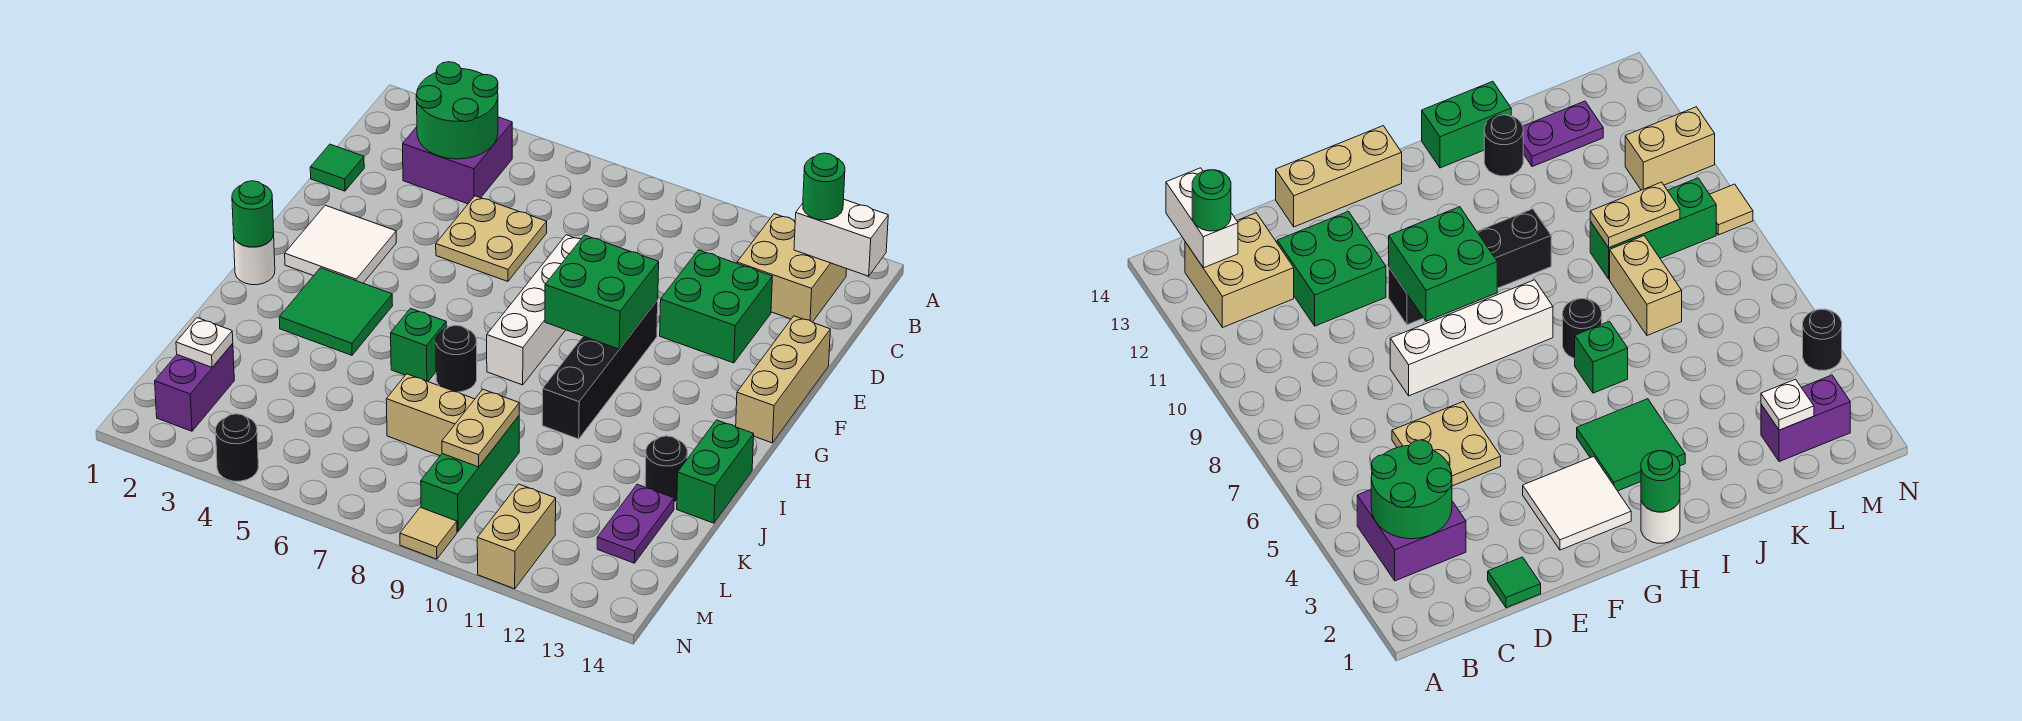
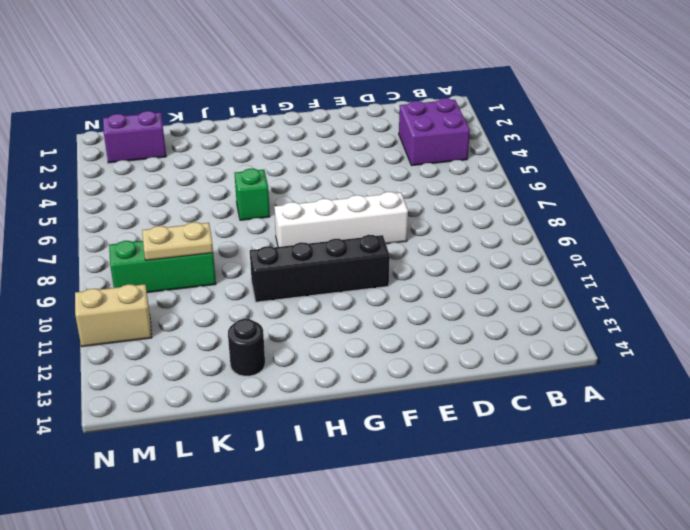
none -> tan 2x2 brick [737,214,847,322]
none -> green 1x1 tile [310,144,364,191]
none -> tan 2x2 plate [436,196,547,281]

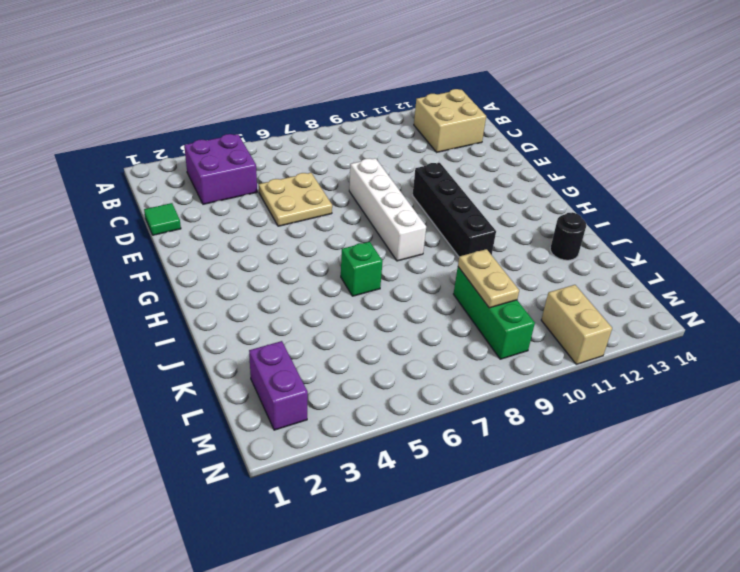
none -> green 2x2 brick [660,250,772,363]
none -> tan 1x3 brick [736,316,830,443]
none -> white 2x2 tile [285,205,396,283]

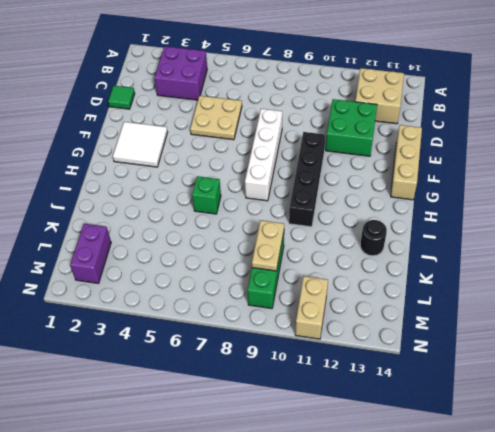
none -> white 1x1 round brick [234,234,275,285]
none -> green 2x2 tile [279,268,393,355]
none -> black 1x1 round brick [436,325,477,392]

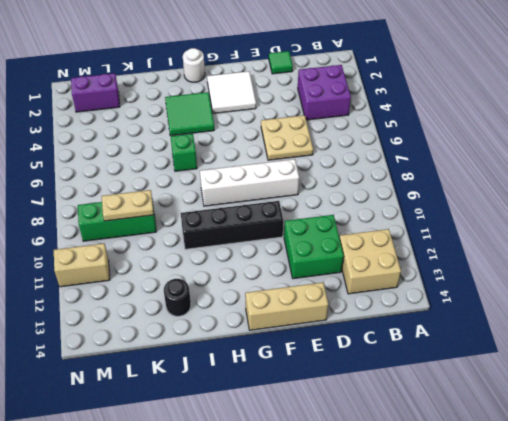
none -> black 1x1 round brick [436,325,477,392]
none -> green 1x2 brick [677,420,754,523]
none -> tan 1x2 brick [386,374,475,456]

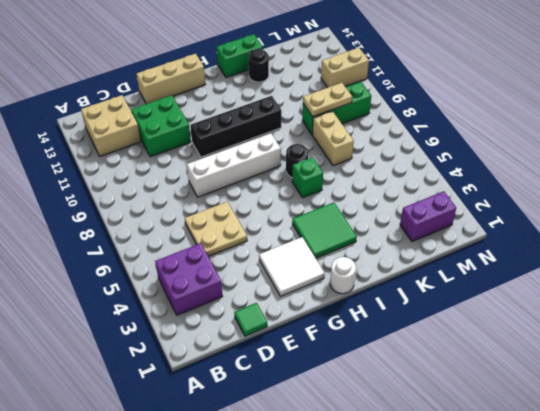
none -> purple 1x2 plate [597,484,674,563]
none -> black 1x1 round brick [216,414,258,481]
none -> tan 1x1 tile [400,507,457,559]

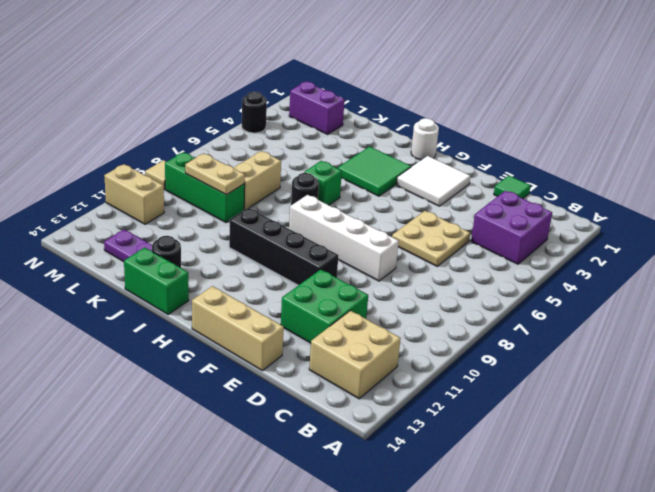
none -> green 2x2 round brick [416,62,498,159]
none -> white 1x2 brick [794,199,888,276]
none -> green 2x2 brick [545,235,659,349]

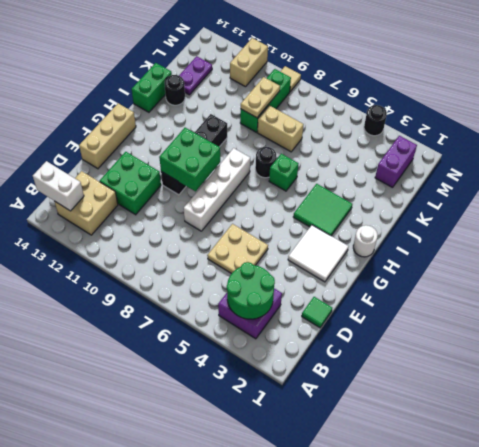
none -> green 1x1 round brick [232,181,274,247]
none -> white 1x1 plate [176,318,233,367]
none -> green 1x1 round brick [803,153,845,220]

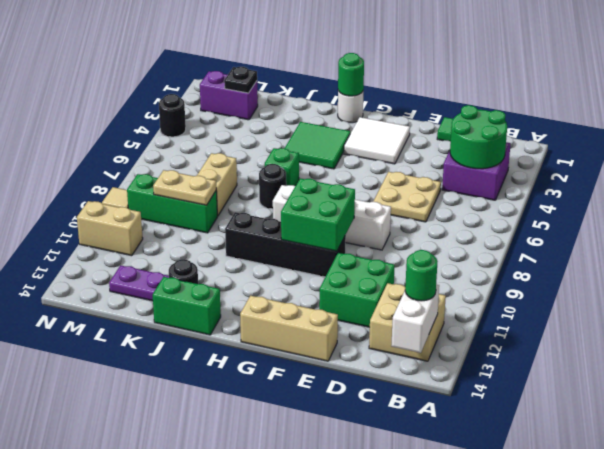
black 1x1 plate [224,67,257,93] -> white 1x1 plate [176,318,233,367]

